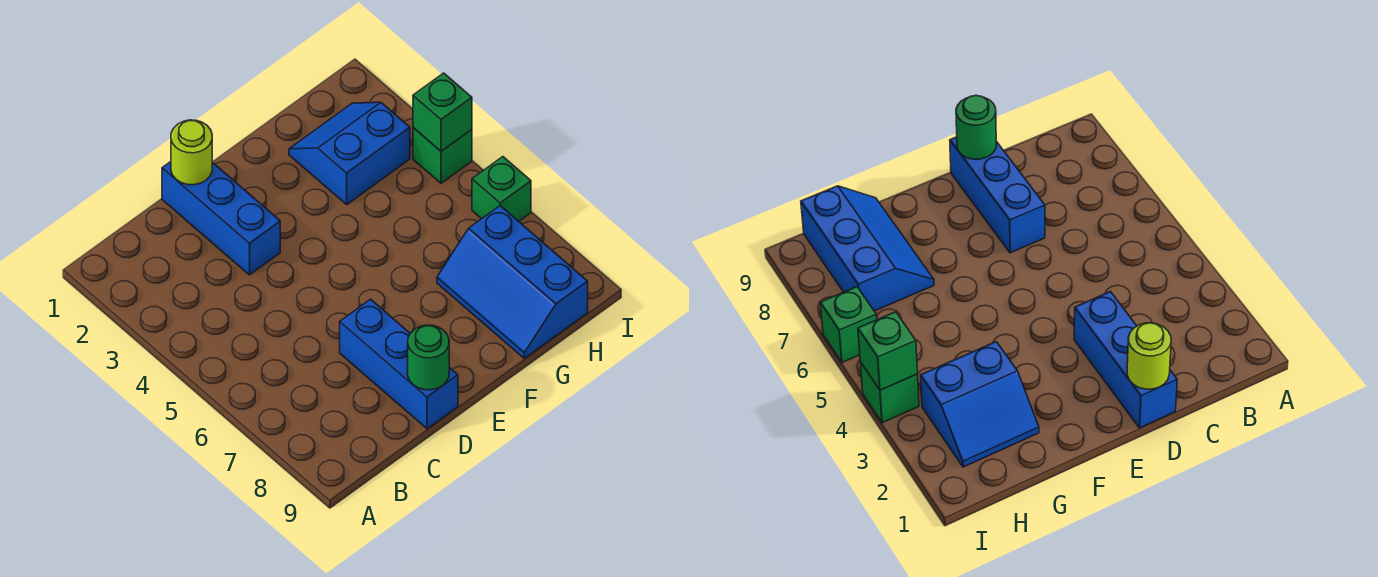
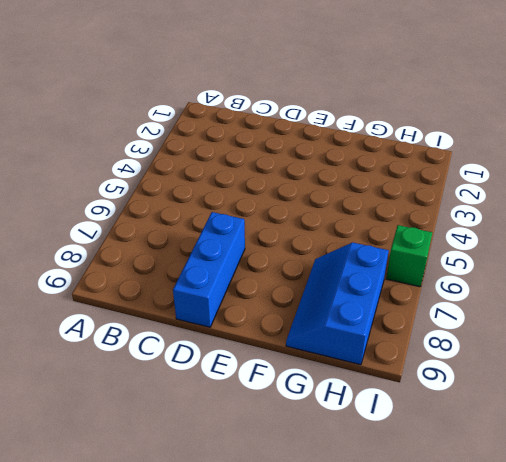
none -> blue 1x3 brick [162,162,280,275]
none -> blue 2x2 slope [289,102,410,204]

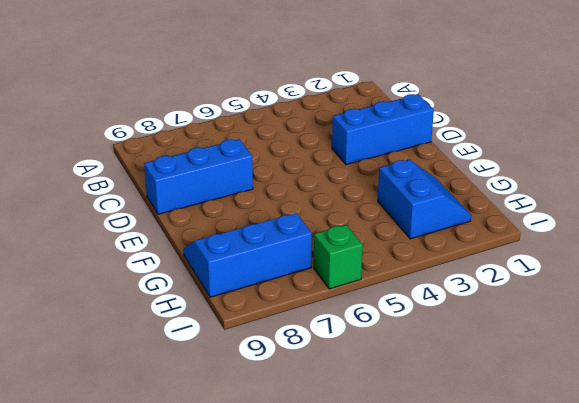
none -> green 1x1 brick [413,128,472,183]
none -> lime 1x1 round brick [171,120,212,185]

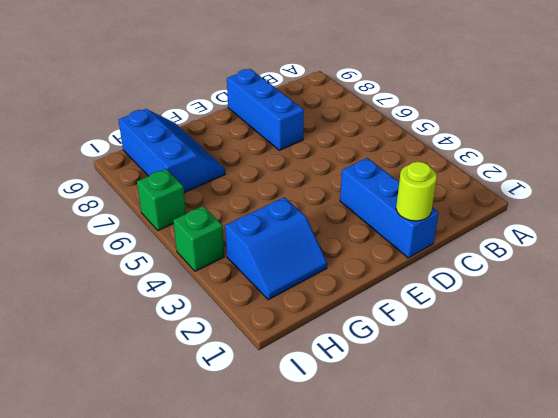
none -> green 1x1 round brick [408,325,449,390]
none -> green 1x1 brick [413,73,472,151]

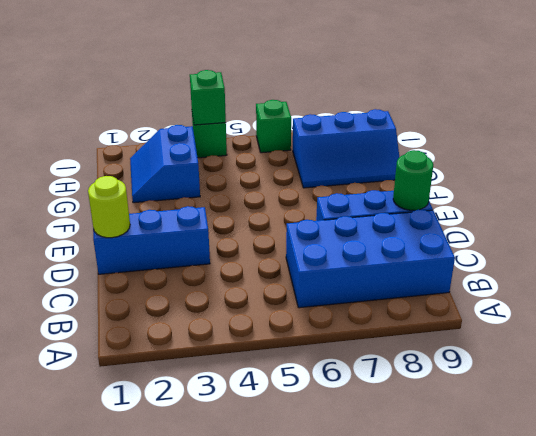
blue 2x4 brick [286,210,455,308] -> none

